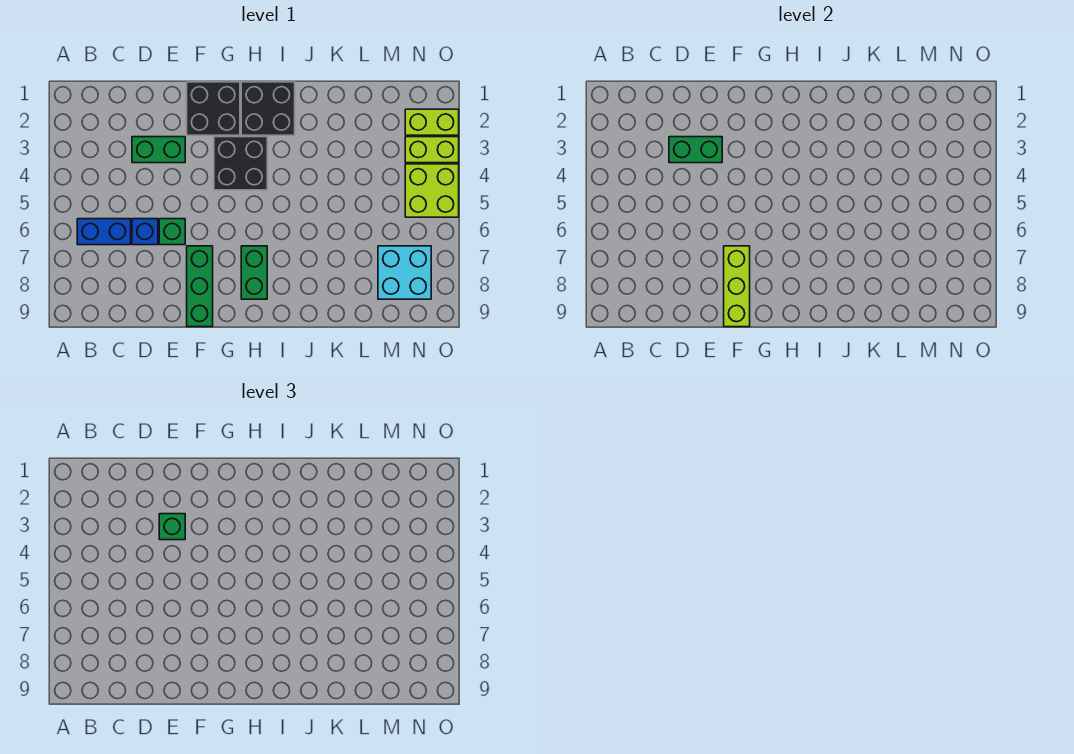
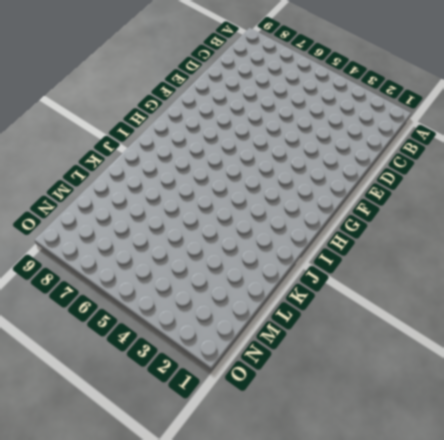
none -> blue 1x2 brick [77,219,131,245]
none -> green 1x2 brick [132,137,185,163]
none -> blue 1x1 brick [132,219,158,245]

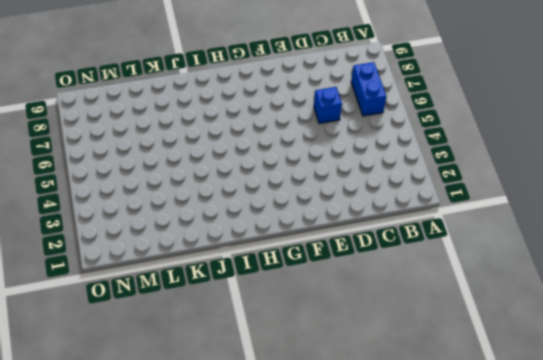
blue 1x2 brick [351,62,387,116] -> blue 1x2 brick turned to [77,219,131,245]
none -> green 1x2 brick [132,137,185,163]
none -> green 1x1 brick [159,219,185,245]
none -> black 2x2 brick [187,82,240,135]

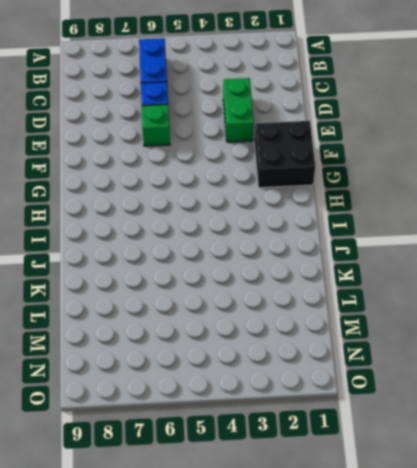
none -> green 1x3 brick [187,246,213,327]
none -> black 2x2 brick [214,137,267,190]
none -> black 2x2 brick [241,82,295,135]

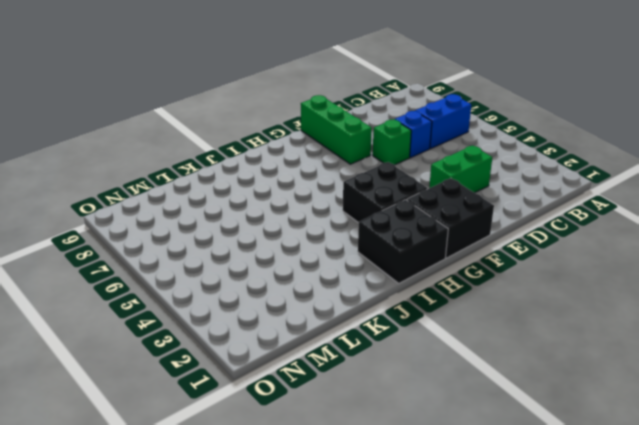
none -> green 1x2 brick [241,246,267,299]
none -> cyan 2x2 brick [378,246,431,299]
none -> lime 1x2 brick [405,109,459,135]

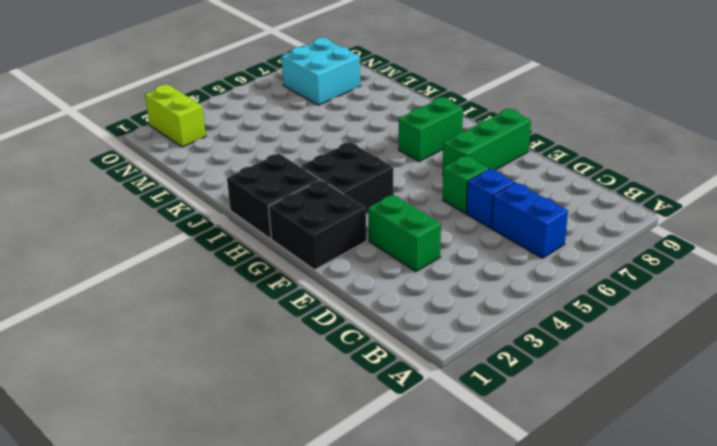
none -> lime 1x2 brick [405,137,459,163]
none -> lime 2x2 brick [405,164,459,217]
none -> green 1x2 brick [669,137,722,163]

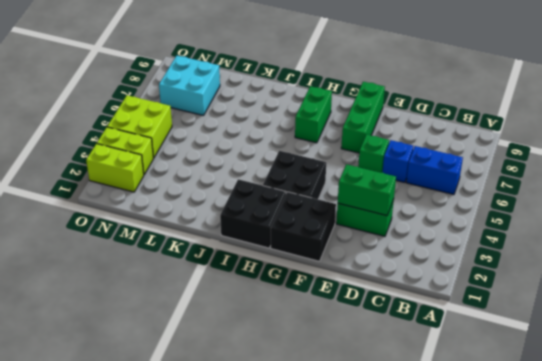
none -> lime 1x3 brick [724,246,750,327]
none -> green 1x1 brick [159,514,185,540]

